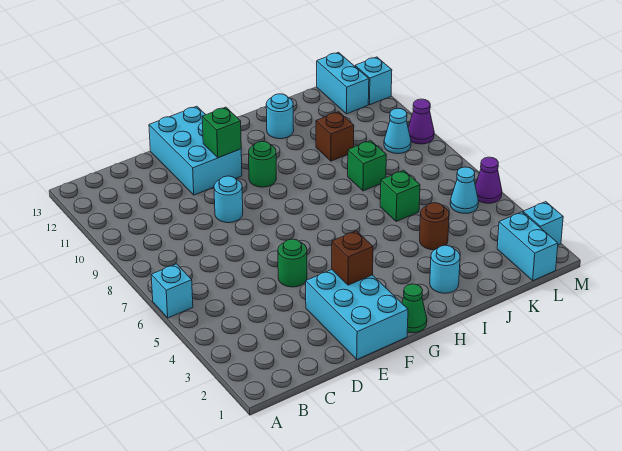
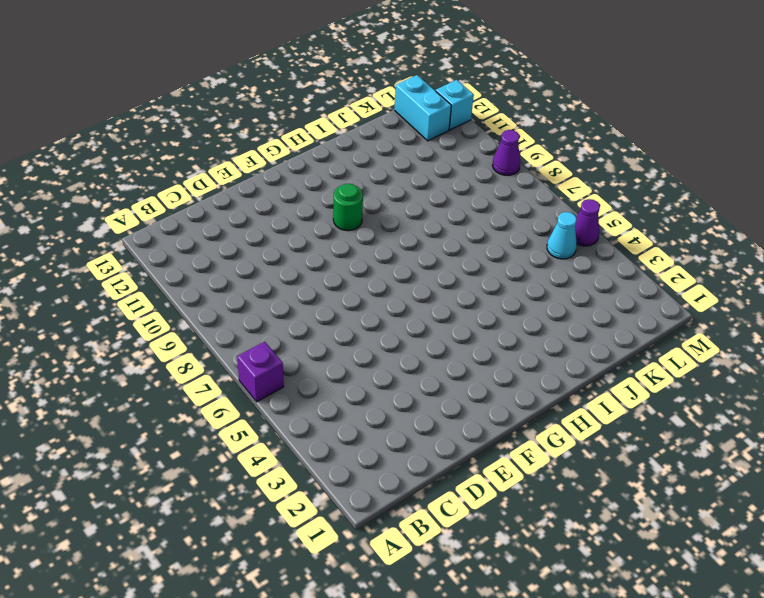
purple 1x1 brick [237,342,284,402] -> cyan 1x1 brick [151,264,193,318]
none -> cyan 2x3 brick [306,270,408,359]
none -> green 1x1 round brick [278,239,307,287]
none -> cyan 1x1 round brick [214,176,243,223]

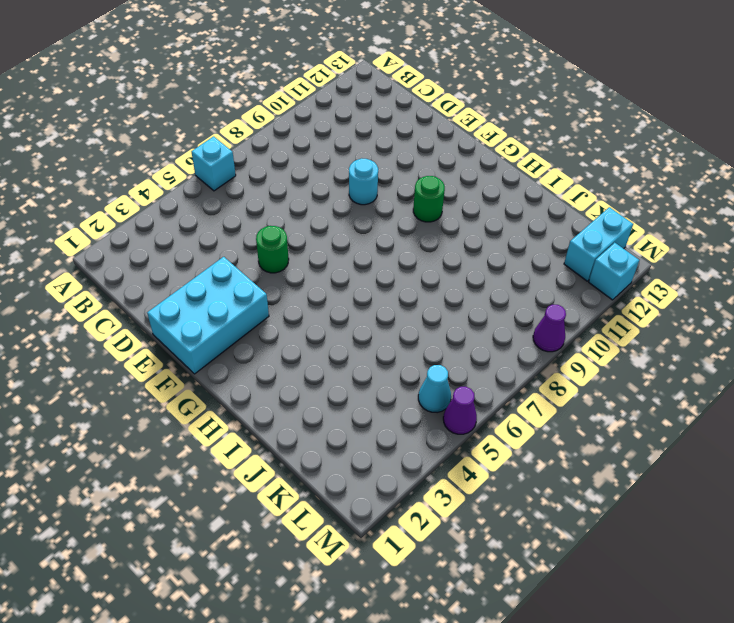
none -> cyan 2x3 brick [149,106,242,195]
none -> green 1x1 cone [402,284,427,333]
none -> cyan 1x1 round brick [430,245,460,293]

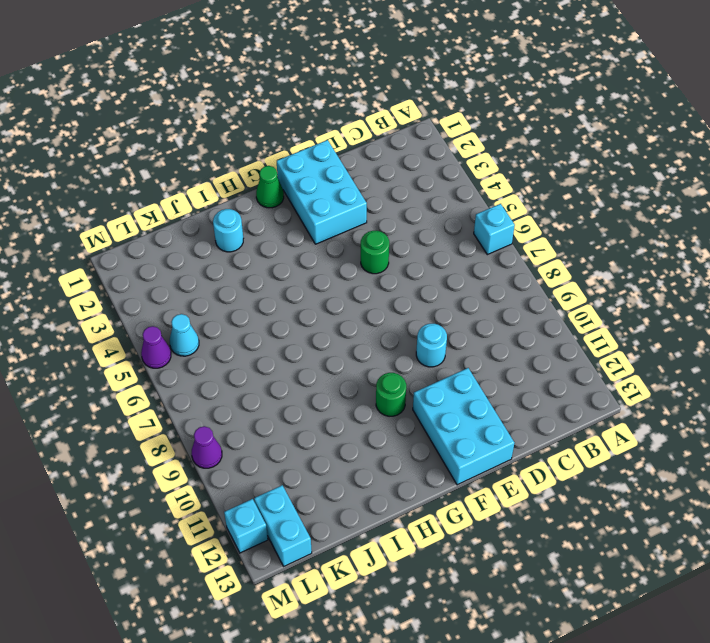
none -> cyan 1x1 round brick [266,94,294,139]
none -> brown 1x1 round brick [420,203,449,250]
none -> green 1x1 brick [380,170,420,221]

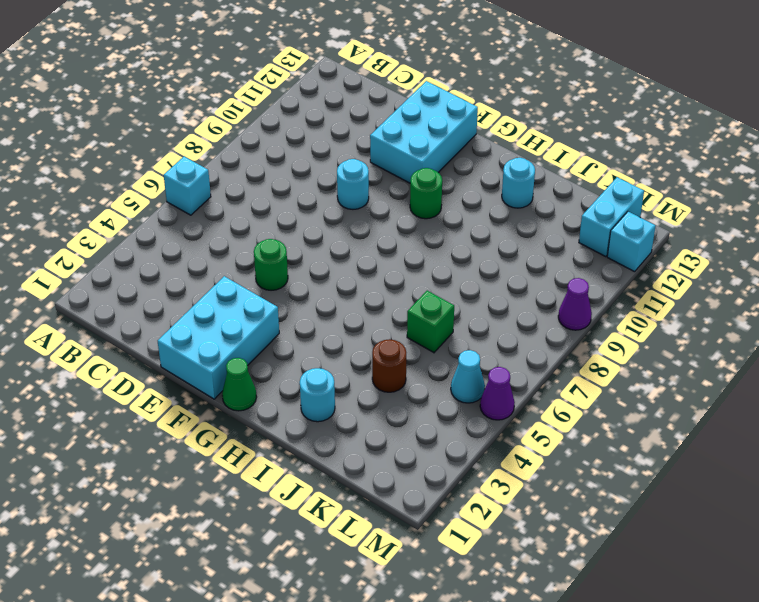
none -> green 1x1 brick [348,141,386,191]
none -> brown 1x1 brick [316,112,354,161]
none -> cyan 1x2 brick [497,212,558,281]

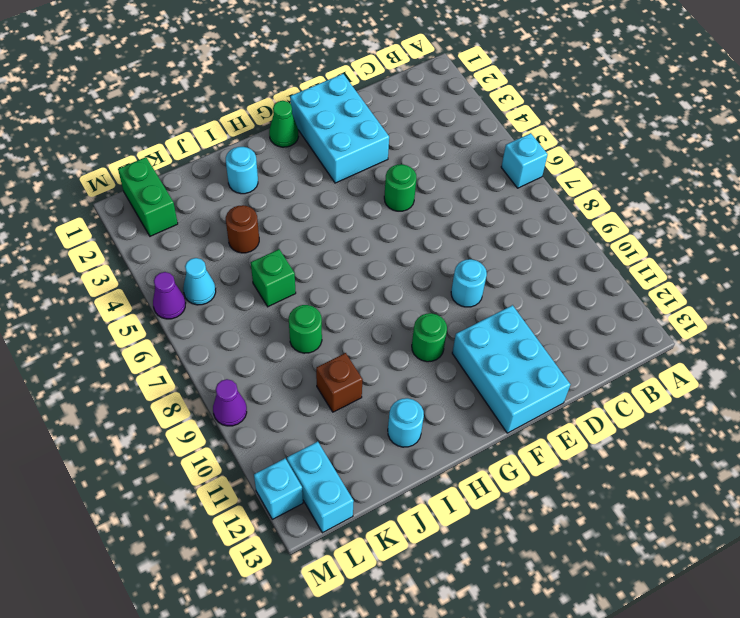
green 1x1 round brick [289,305,322,353] -> green 1x1 brick [348,141,386,191]
green 1x2 brick [118,157,178,236] -> cyan 1x2 brick [497,212,558,281]
none -> cyan 1x1 cone [384,108,411,154]
none -> cyan 1x1 brick [523,202,563,245]
none -> brown 1x1 brick [332,231,373,285]

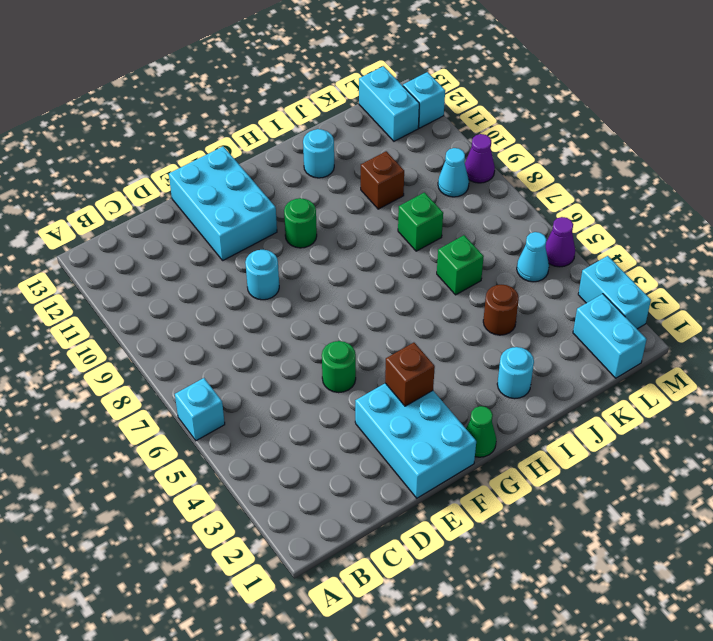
cyan 1x2 brick [578,256,651,329] -> cyan 1x1 brick [523,202,563,245]
none -> green 1x1 brick [202,107,241,158]

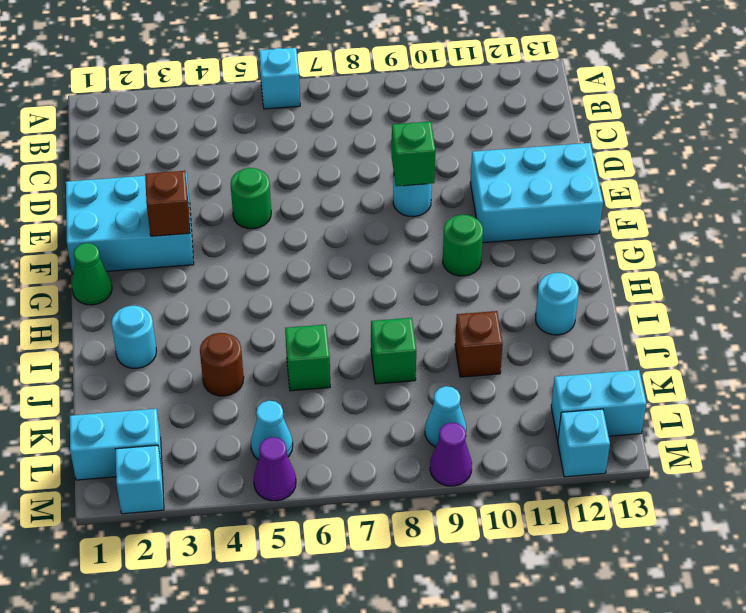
green 1x1 brick [392,122,436,186] -> green 1x1 brick moved to [202,107,241,158]

